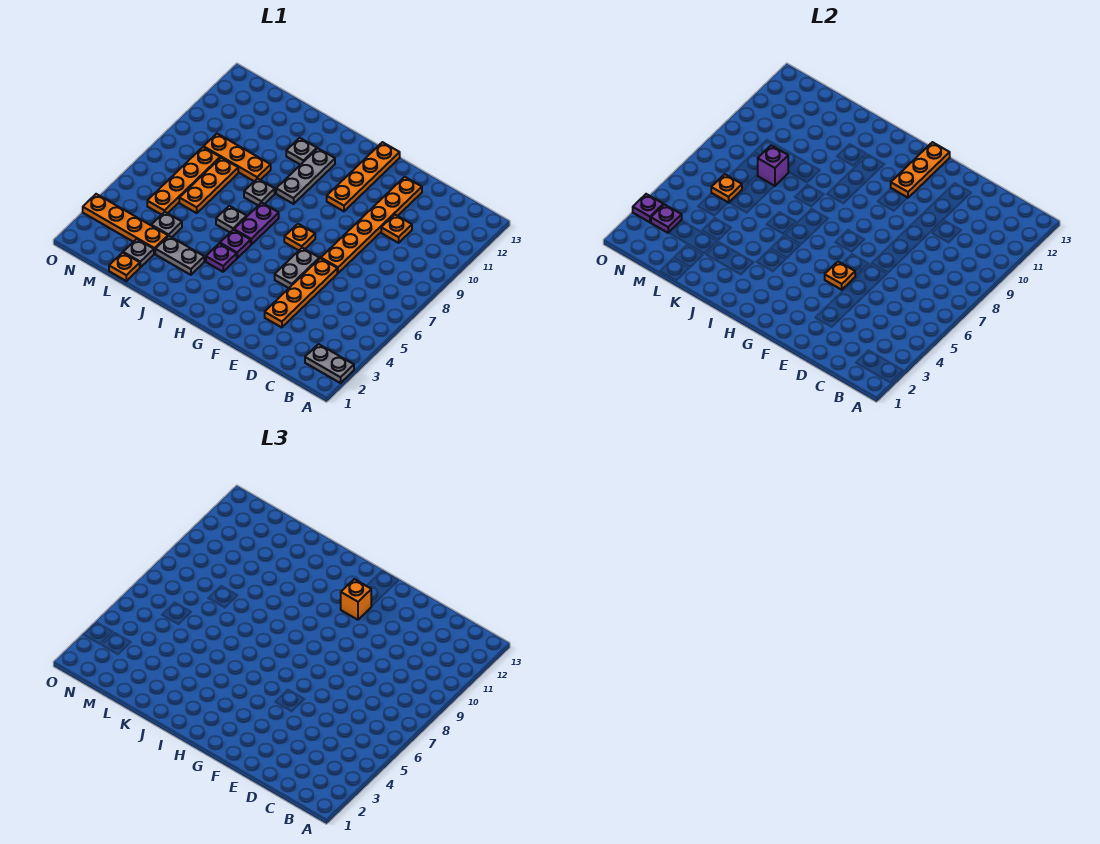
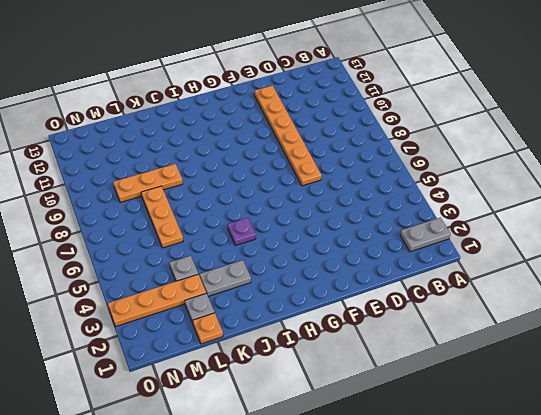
none -> orange 1x1 plate [381,214,412,243]
none -> orange 1x4 plate [265,258,337,328]
none -> grey 1x2 plate [275,248,319,288]

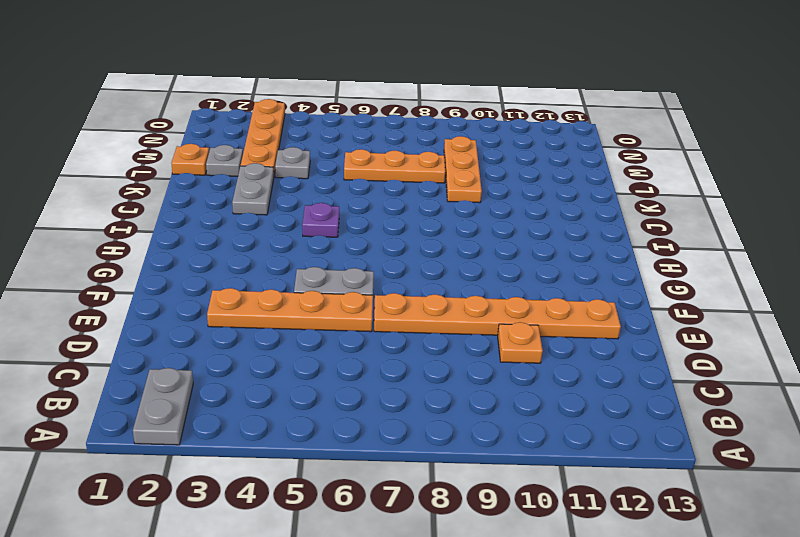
none -> orange 1x1 plate [284,224,315,250]
none -> orange 1x4 plate [327,142,400,211]
none -> purple 1x1 plate [206,243,237,272]

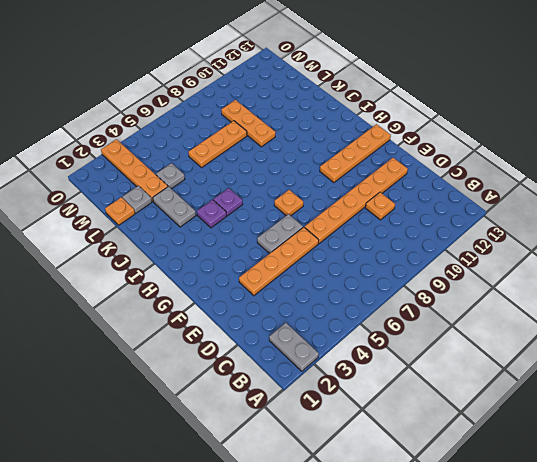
none -> purple 1x2 plate [234,203,279,245]
none -> grey 1x3 plate [276,148,335,204]
none -> grey 1x1 plate [216,206,247,232]

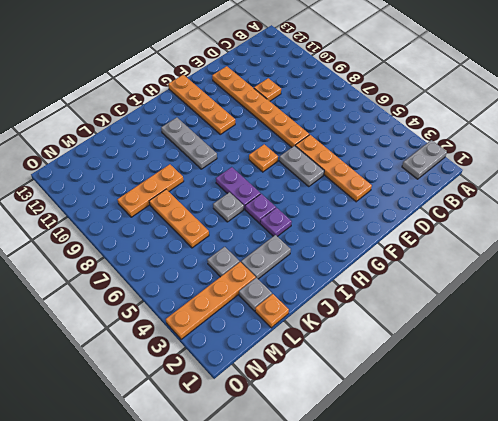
none -> grey 1x1 plate [244,178,275,205]
none -> grey 1x1 plate [286,138,317,165]
none -> orange 1x4 plate [147,147,220,215]

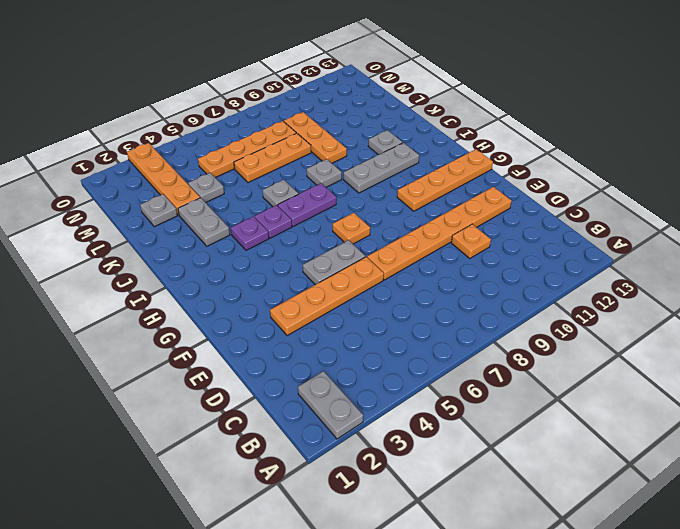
none -> orange 1x1 plate [109,253,140,281]
none -> orange 1x1 plate [825,262,855,290]
none -> orange 1x3 plate [891,142,950,198]

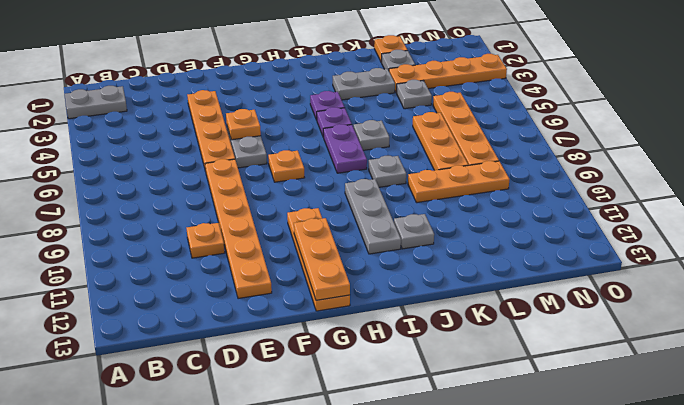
none -> purple 1x1 brick [757,145,788,186]
none -> orange 1x1 plate [711,174,742,203]
none -> purple 1x1 plate [651,204,682,233]

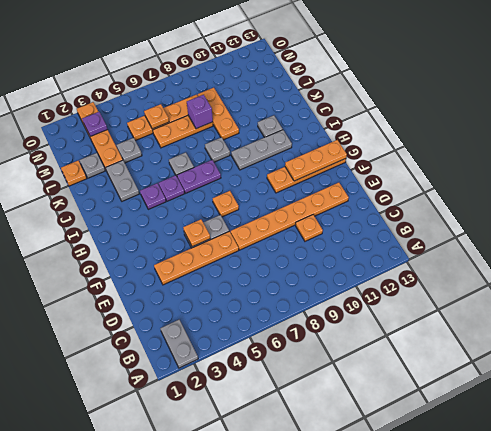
none -> purple 1x1 plate [633,194,663,222]
none -> orange 1x1 brick [341,579,371,620]

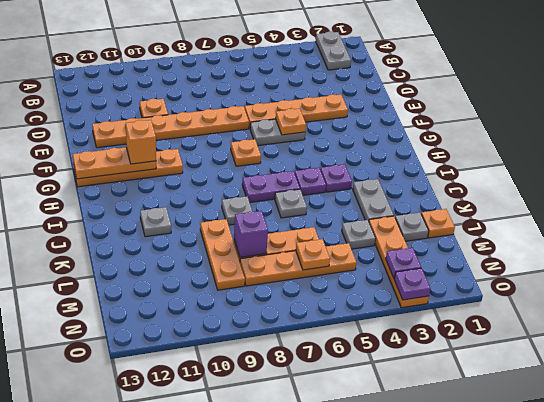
none -> grey 1x3 plate [276,148,335,204]

